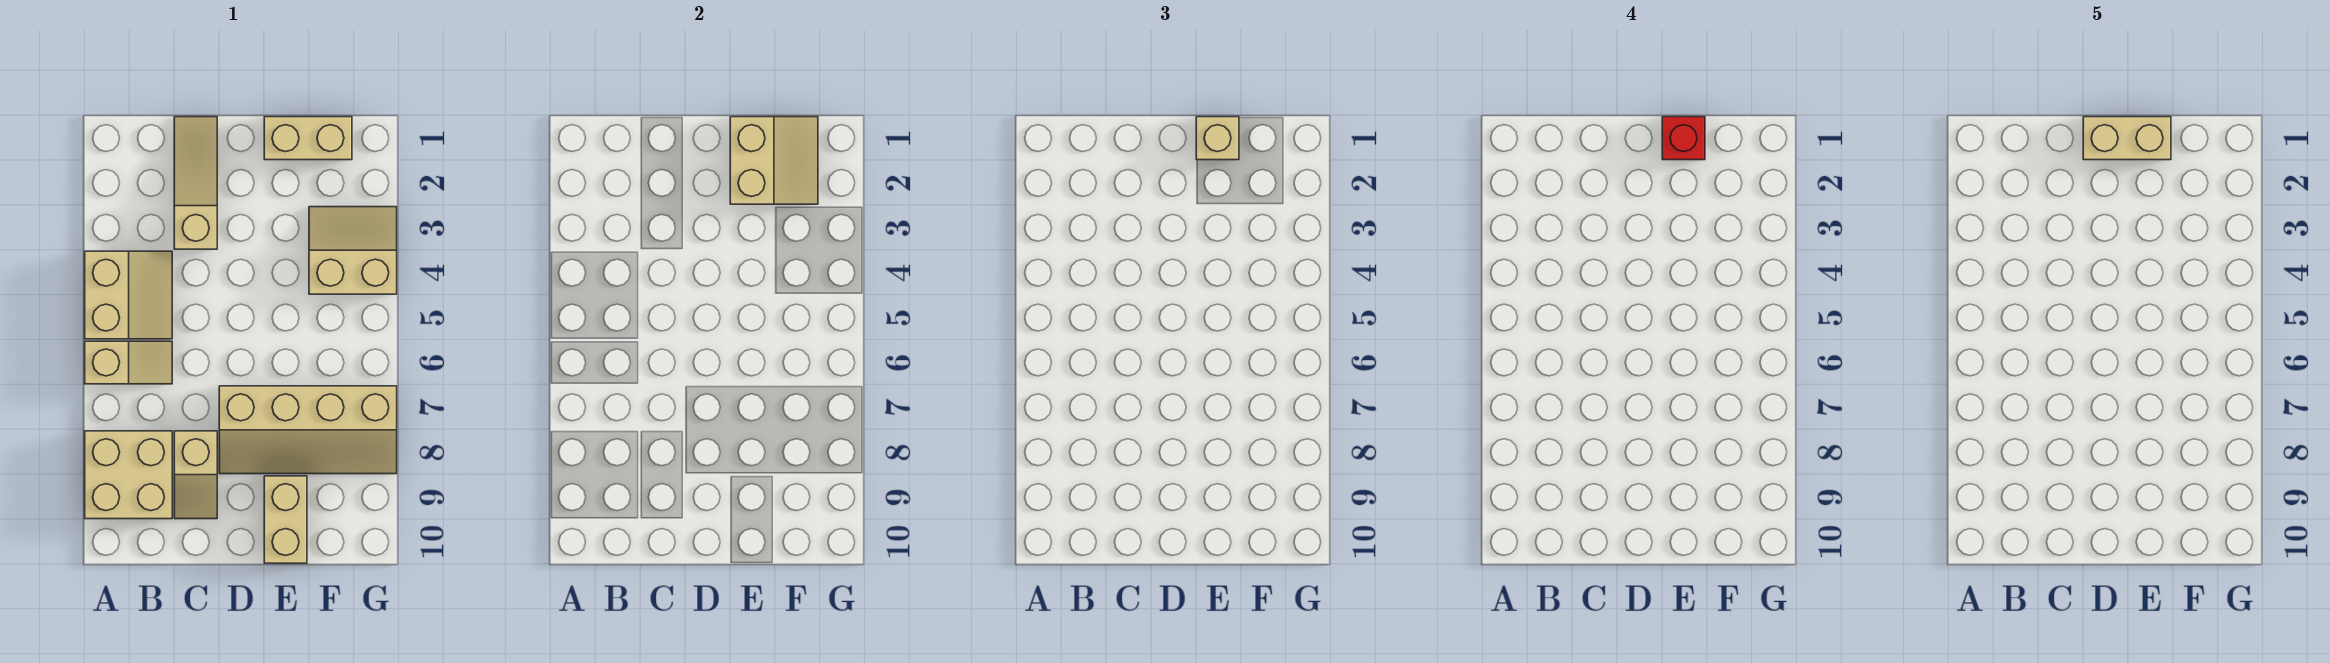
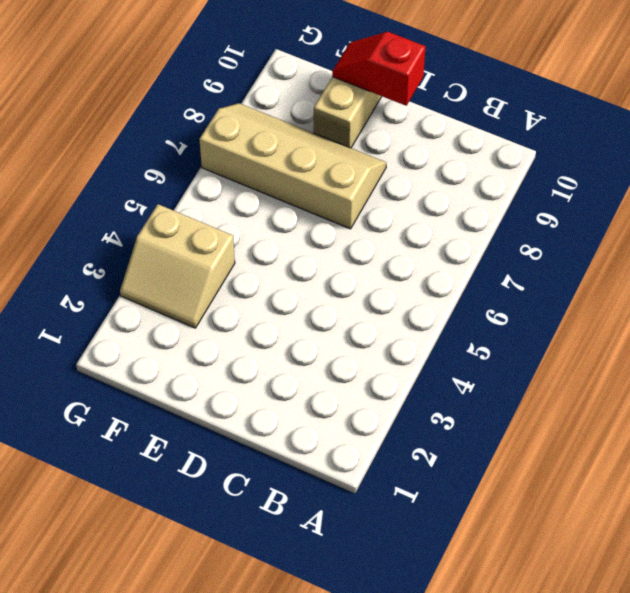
red 1x2 slope [332,32,426,106] -> none
none -> tan 2x2 slope [85,251,172,339]
none -> tan 1x2 slope [85,341,172,384]
none -> tan 2x2 brick [85,431,172,519]

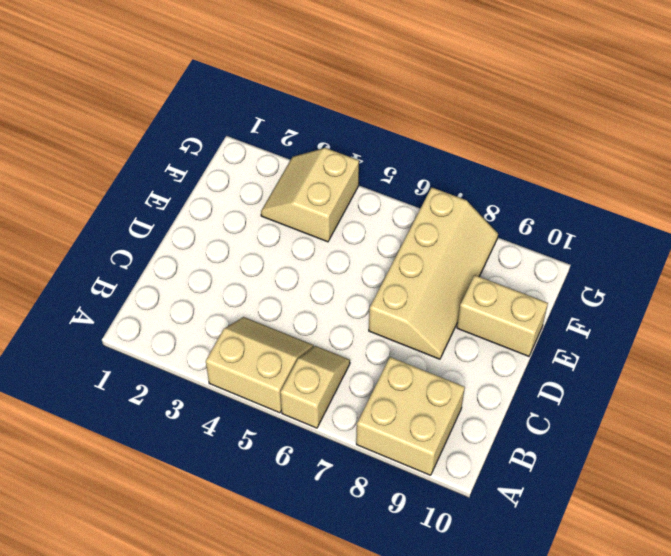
none -> tan 1x3 slope [174,117,217,249]
none -> tan 1x2 slope [174,431,217,519]
none -> tan 1x2 brick [264,117,352,160]

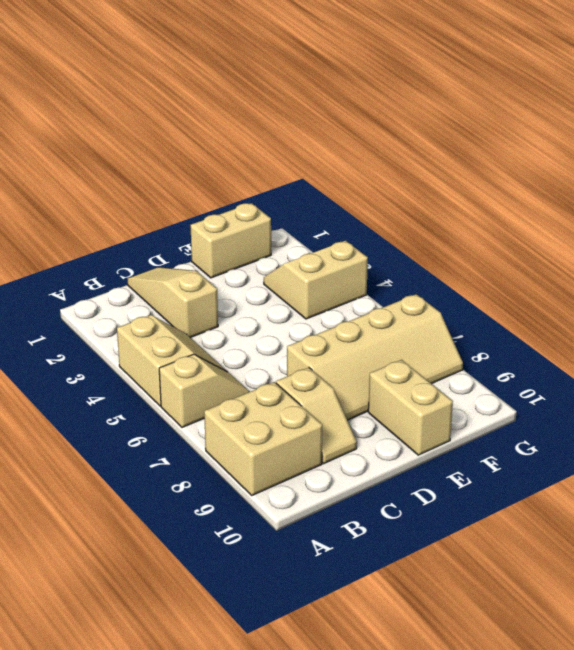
none -> tan 2x2 slope [730,117,818,204]
none -> tan 1x1 brick [1196,117,1239,160]
none -> red 1x1 brick [1662,117,1705,160]

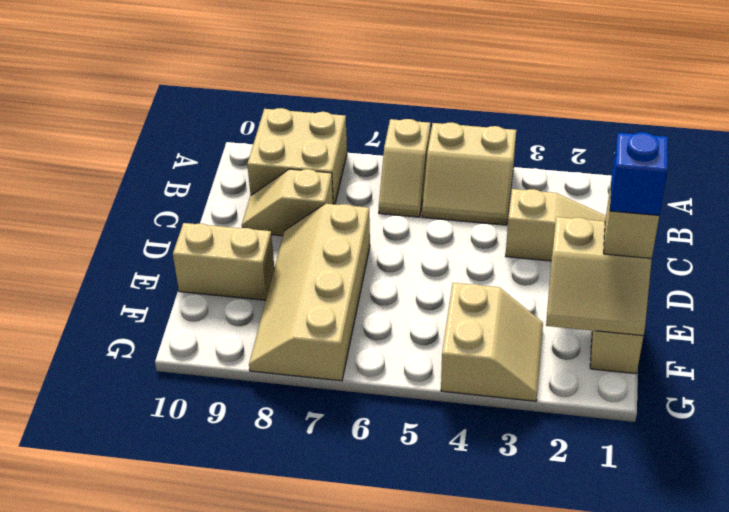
blue 1x1 brick [610,132,668,215] -> red 1x1 brick [1662,117,1705,160]
none -> tan 1x2 brick [2083,117,2171,160]

